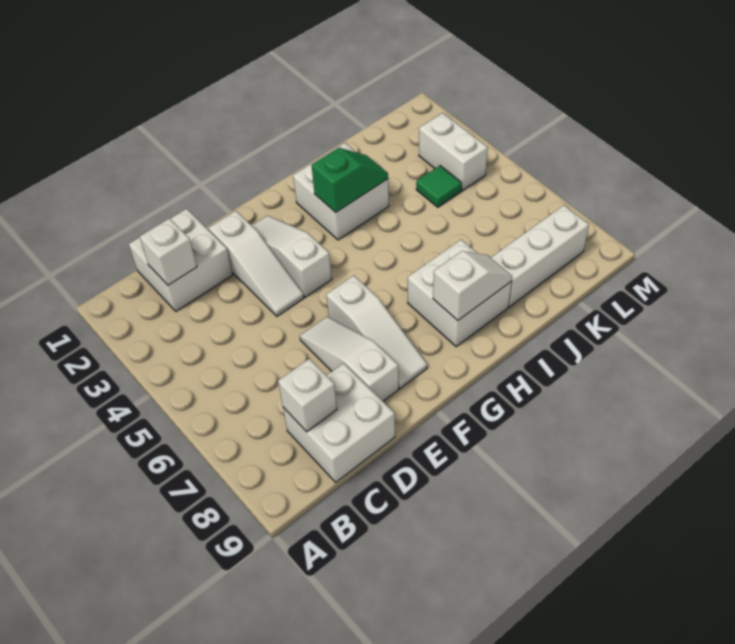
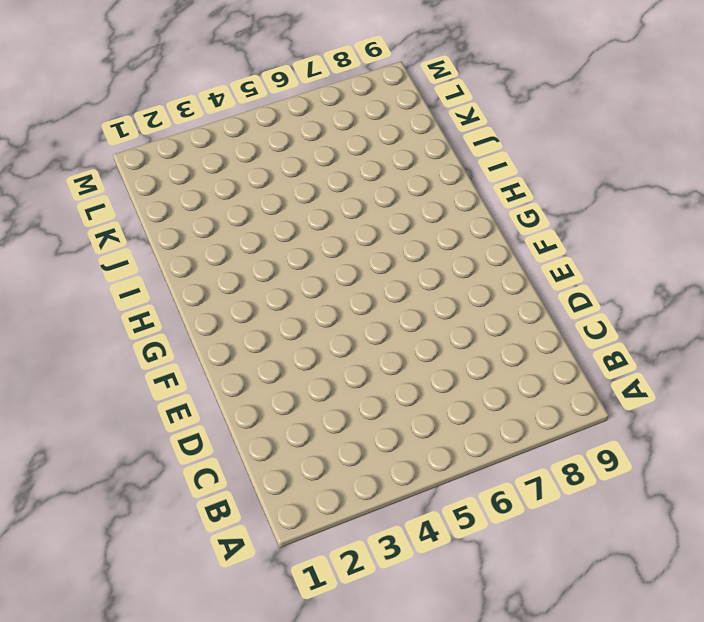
none -> white 2x2 brick [129,209,233,311]
none -> white 2x2 brick [283,363,395,482]
none -> white 1x3 slope [209,211,304,316]

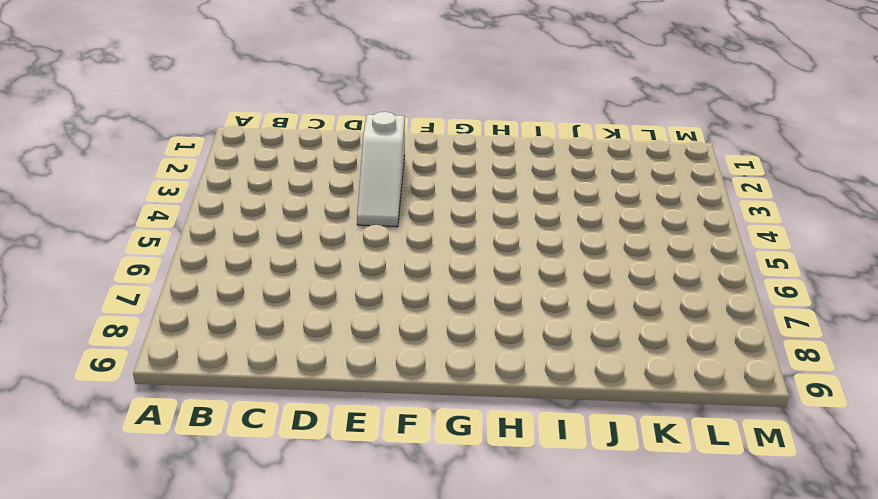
none -> white 2x2 brick [129,209,233,311]
none -> white 2x2 brick [283,363,395,482]
none -> white 1x3 slope [300,317,399,401]

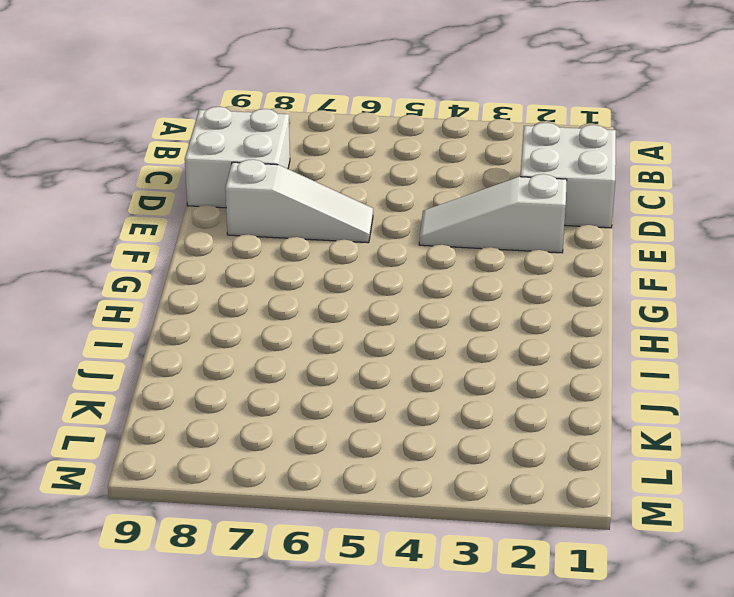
none -> white 1x3 slope [252,216,332,297]
none -> white 1x3 slope [326,275,427,388]
none -> white 2x2 brick [293,143,389,240]

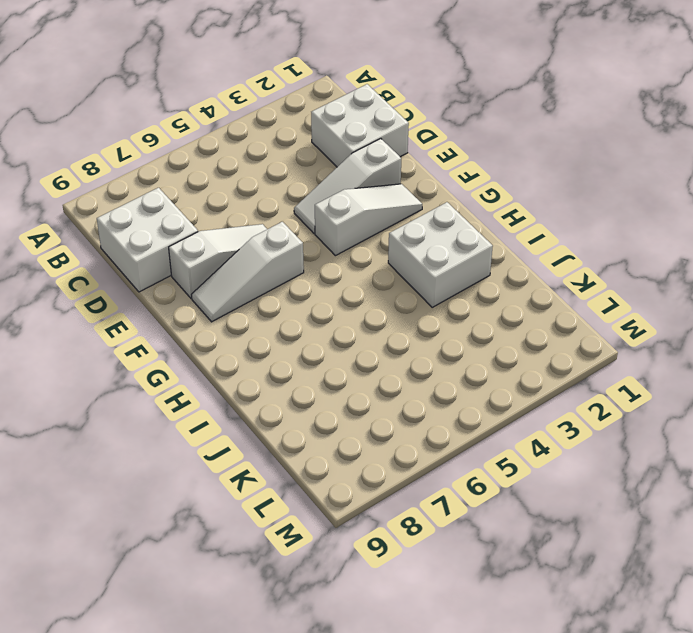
none -> white 2x2 brick [408,240,511,347]
none -> white 1x3 brick [491,205,589,307]
none -> green 1x1 tile [416,166,462,207]

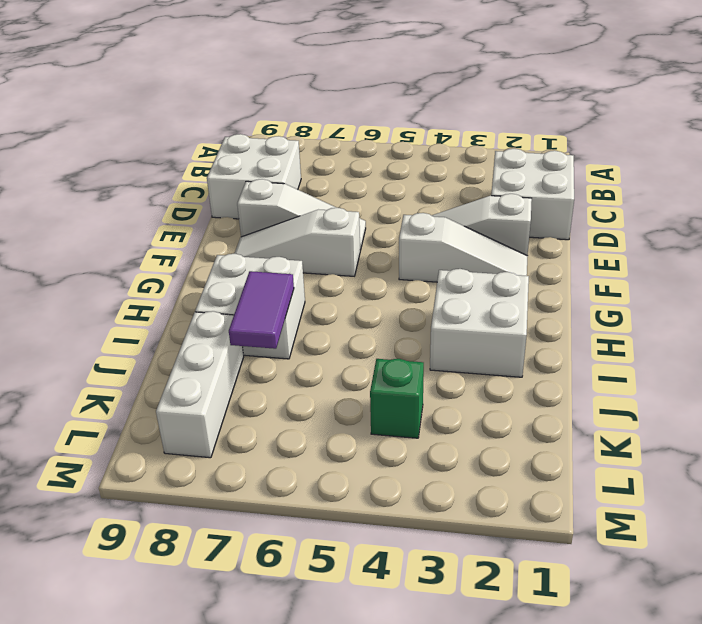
purple 1x2 tile [229,271,294,349] -> none
green 1x1 brick [370,359,424,438] -> green 1x1 tile [416,166,462,207]
none -> white 1x2 brick [419,113,488,191]
none -> white 1x1 brick [140,218,197,285]
none -> white 1x1 brick [278,359,337,432]

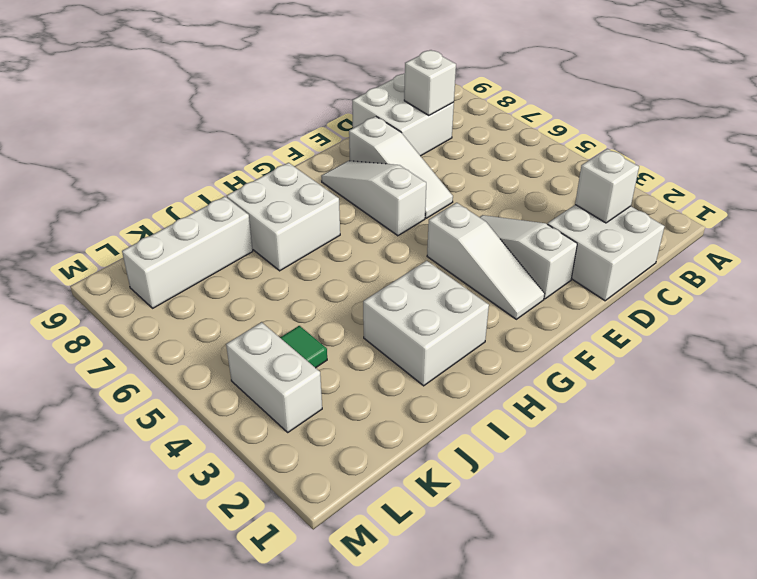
none -> green 1x2 slope [312,148,388,212]
none -> white 1x2 slope [433,251,512,320]

